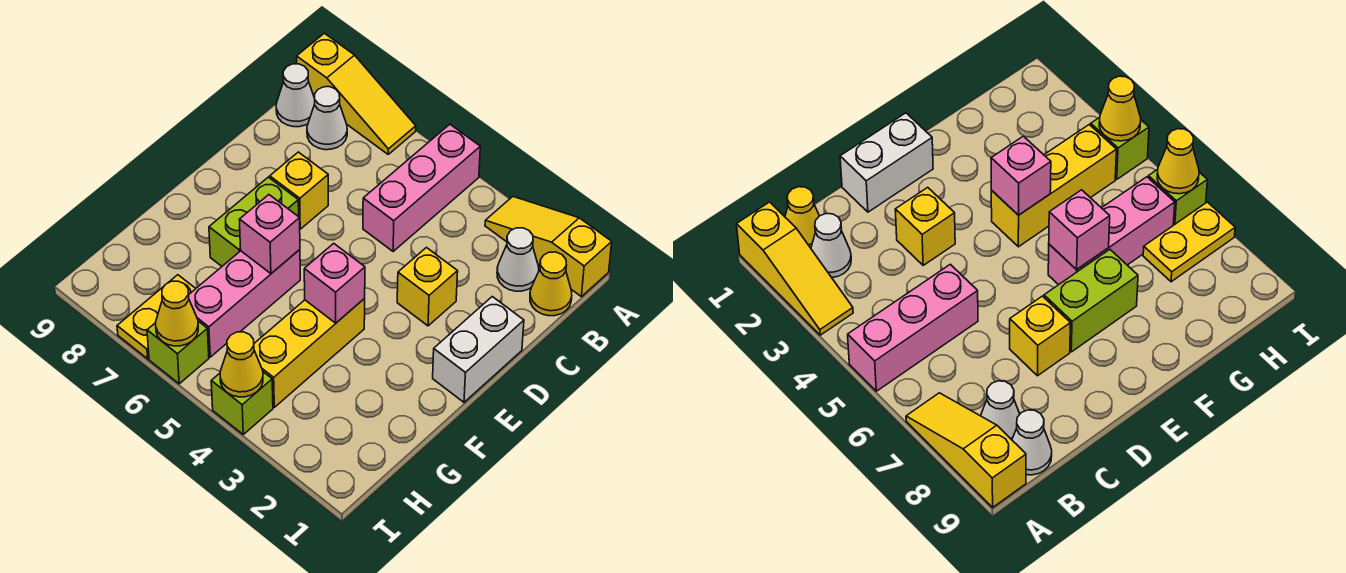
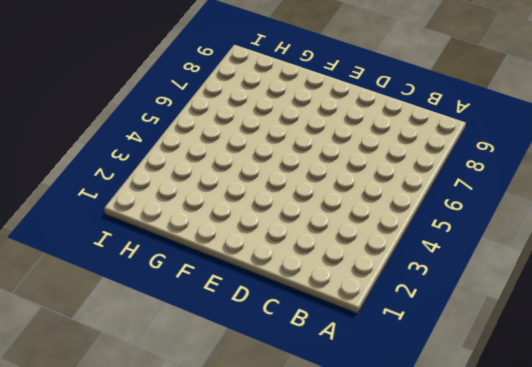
none -> yellow 1x3 slope [485,197,612,296]
none -> pink 1x3 brick [363,124,480,251]
none -> yellow 1x3 slope [297,33,416,154]

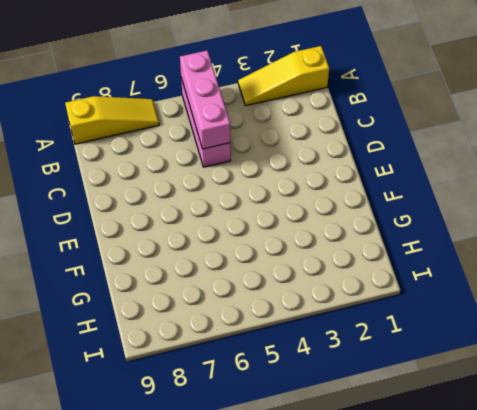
pink 1x3 brick [180,51,231,149] -> pink 1x3 brick moved to [189,250,300,357]
none -> yellow 1x1 cone [530,252,572,316]
none -> white 1x1 cone [497,228,539,291]
none -> white 1x1 cone [307,87,347,150]

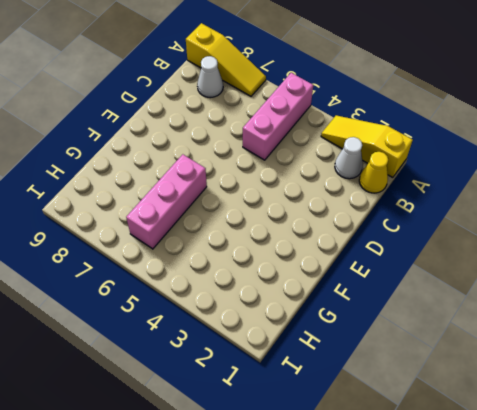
none -> white 1x1 cone [276,64,315,127]
none -> white 1x2 brick [433,297,524,402]
none -> yellow 1x1 brick [397,248,458,326]

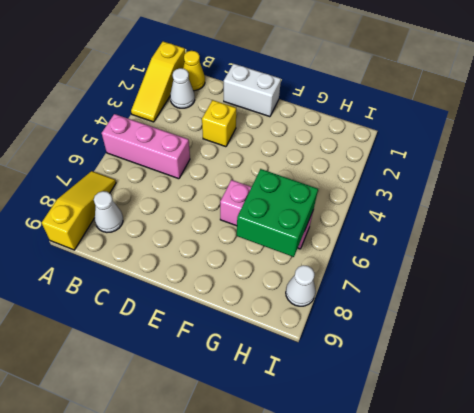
green 2x2 brick [237,169,318,257] -> none
white 1x1 cone [286,265,316,306] -> white 1x1 cone moved to [276,64,315,127]
none -> yellow 1x1 brick [270,152,328,229]
none -> lime 1x2 brick [209,177,299,266]
none -> yellow 1x3 brick [254,299,365,407]

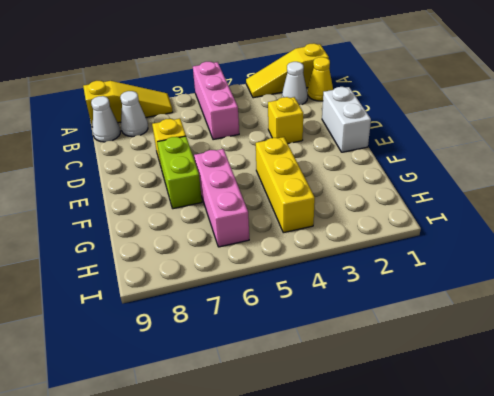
none -> yellow 1x2 plate [117,275,196,359]
none -> lime 1x1 brick [211,372,273,434]
none -> lime 1x1 brick [147,321,209,384]

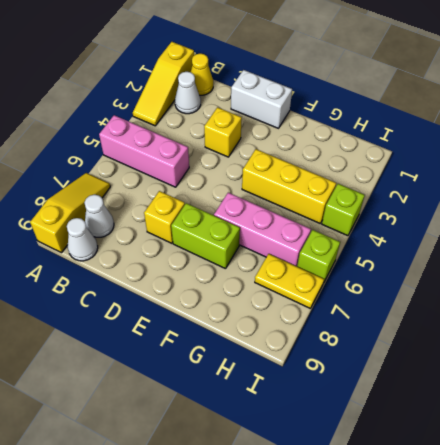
none -> pink 1x1 brick [304,243,365,323]
none -> pink 1x1 brick [239,195,300,274]
none -> yellow 1x1 cone [220,332,263,397]

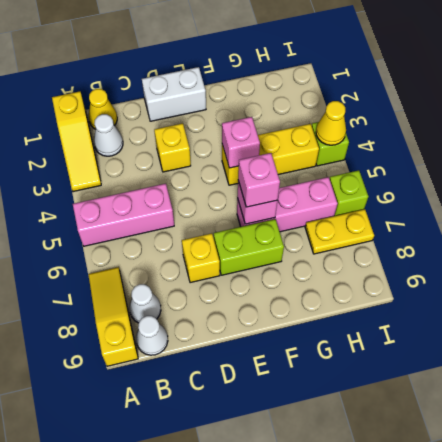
pink 1x1 brick [238,153,280,207] -> none
none -> yellow 1x1 cone [156,281,198,346]

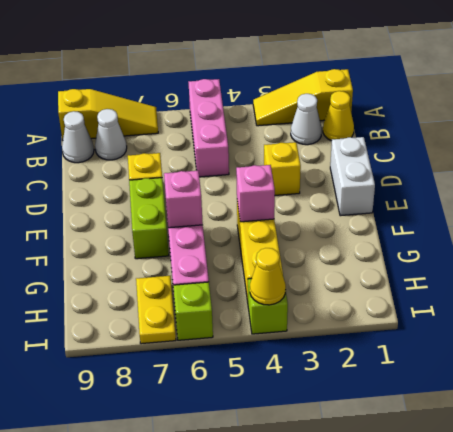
none -> yellow 1x1 cone [156,281,198,346]

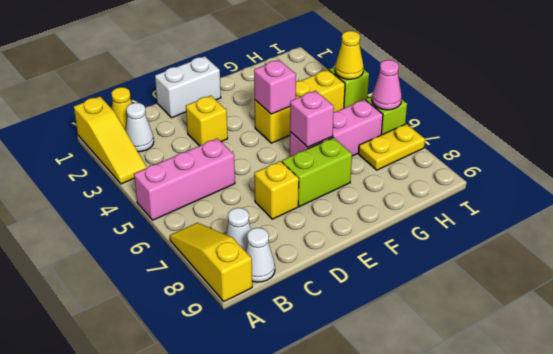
pink 1x1 cone [372,60,402,110] -> yellow 1x1 cone [156,281,198,346]

